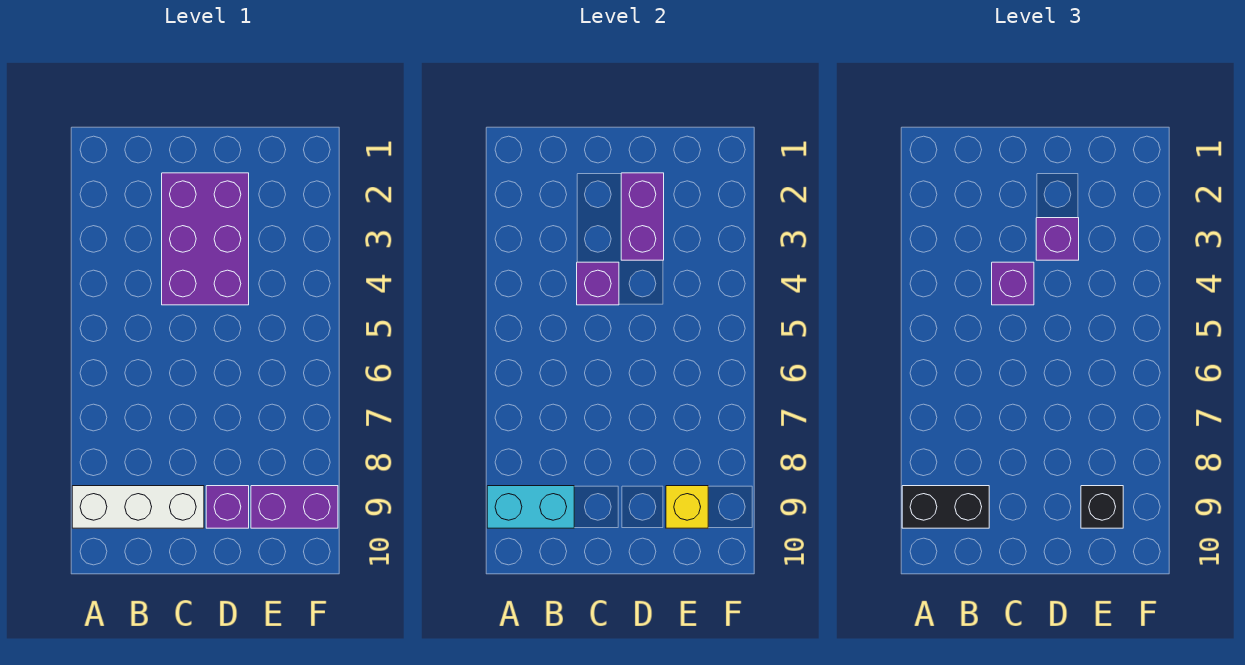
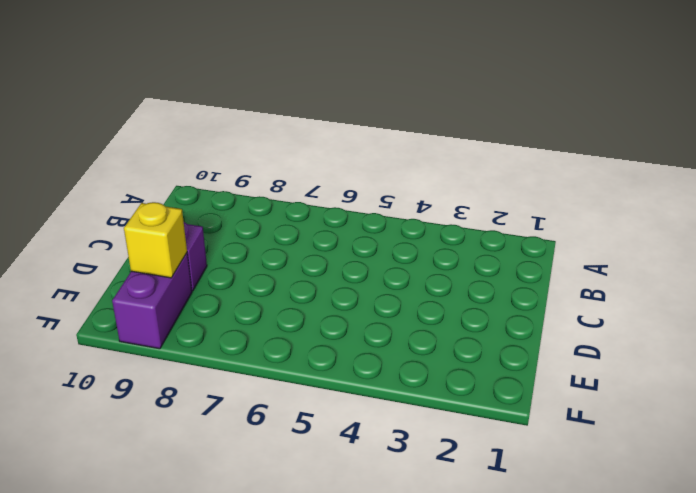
none -> white 1x3 brick [72,486,204,528]
none -> purple 2x3 brick [162,173,249,305]
none -> cyan 1x2 brick [487,486,574,528]

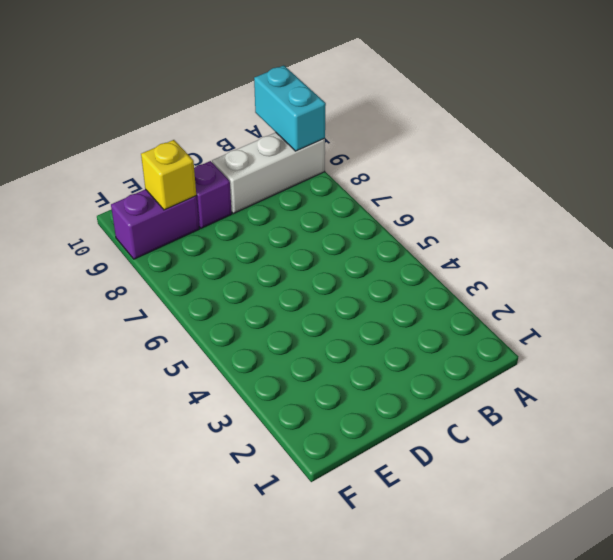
cyan 1x2 brick [254,65,326,151] -> cyan 1x2 brick turned to [487,486,574,528]
none -> purple 2x3 brick [162,173,249,305]
none -> purple 1x1 brick [577,262,619,305]
none -> purple 1x2 brick [621,173,664,260]

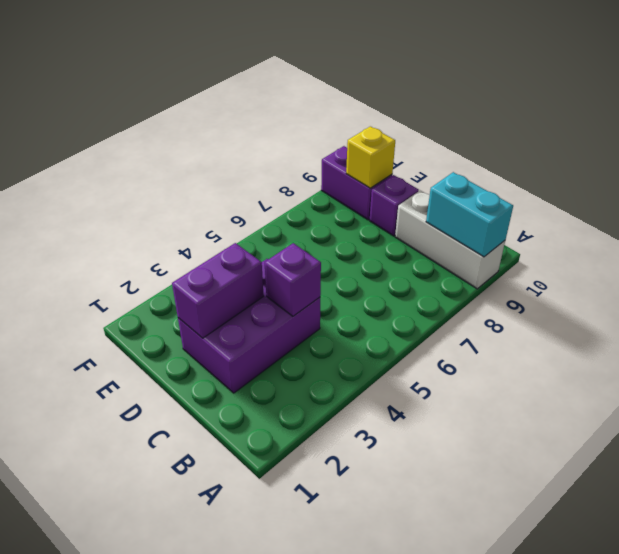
none -> black 1x2 brick [902,486,989,528]
none -> purple 1x1 brick [992,262,1034,305]
none -> purple 1x1 brick [1036,218,1079,260]

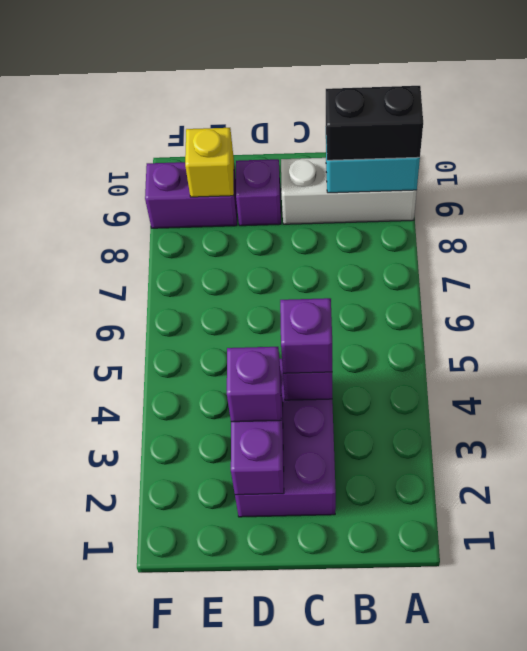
none -> black 1x1 brick [1081,486,1123,528]

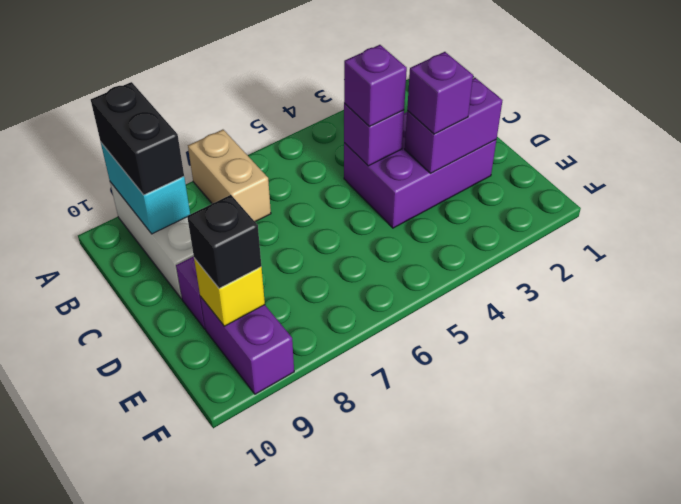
tan 1x2 brick [188,130,271,222] -> none

